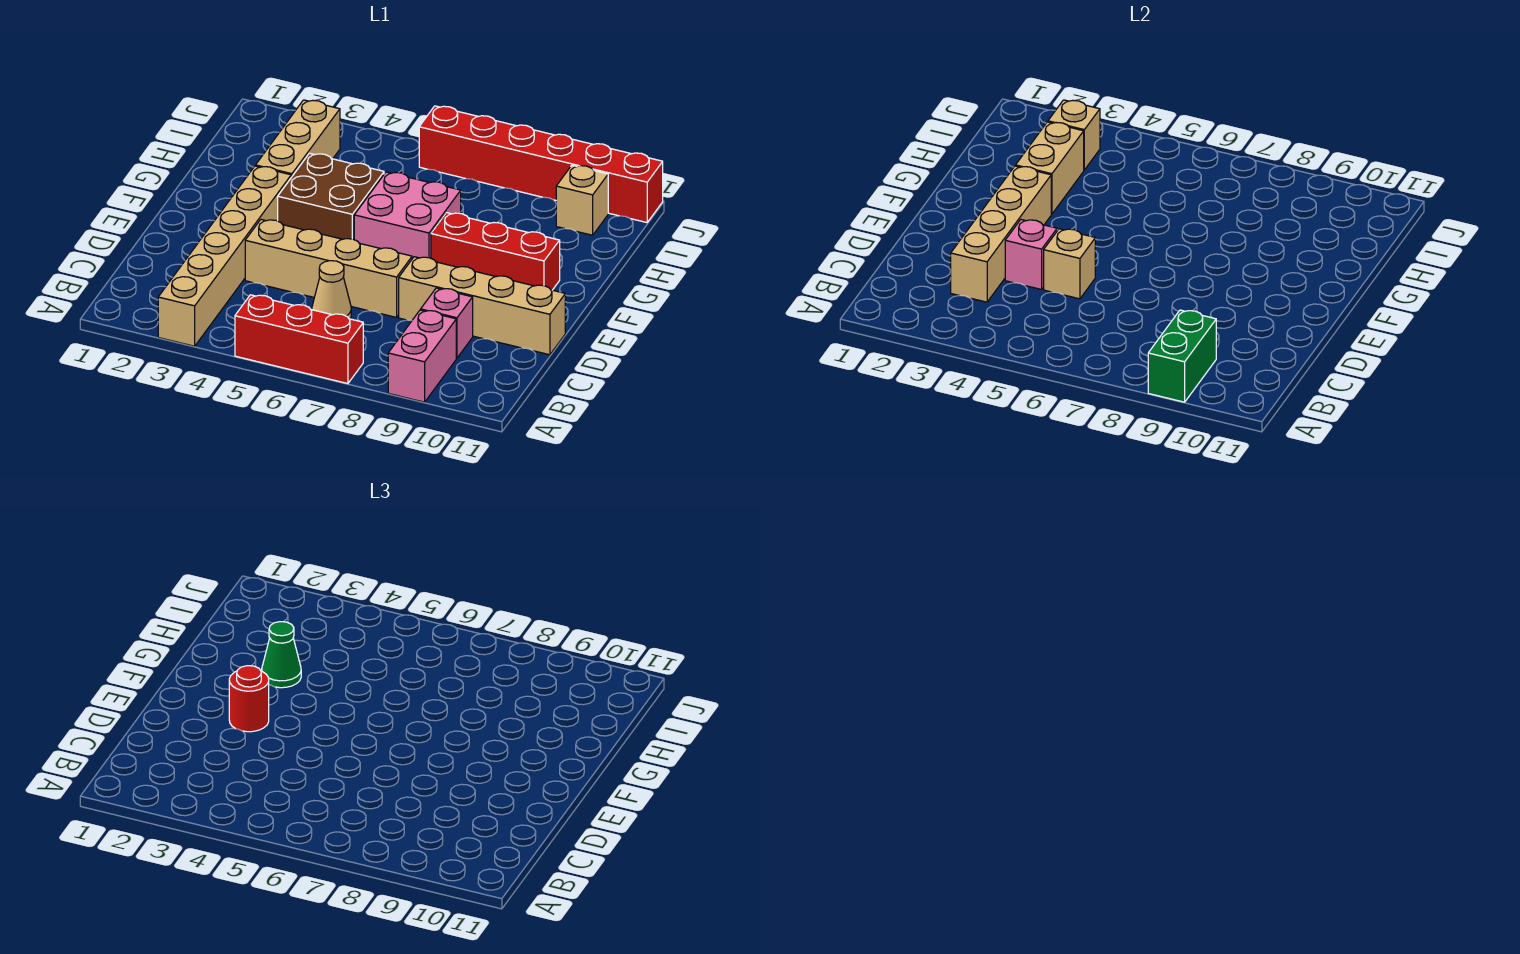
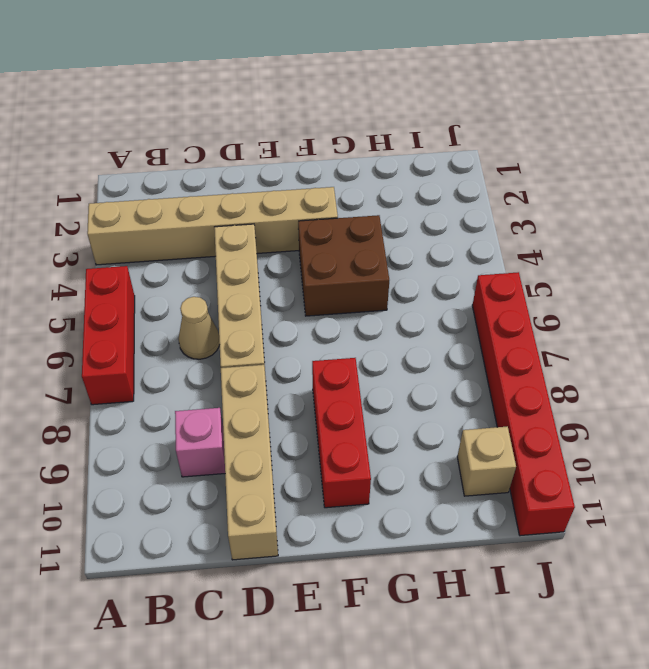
none -> pink 1x2 brick [388,310,456,402]
none -> pink 2x2 brick [354,172,461,259]
none -> tan 1x3 brick [256,100,340,177]

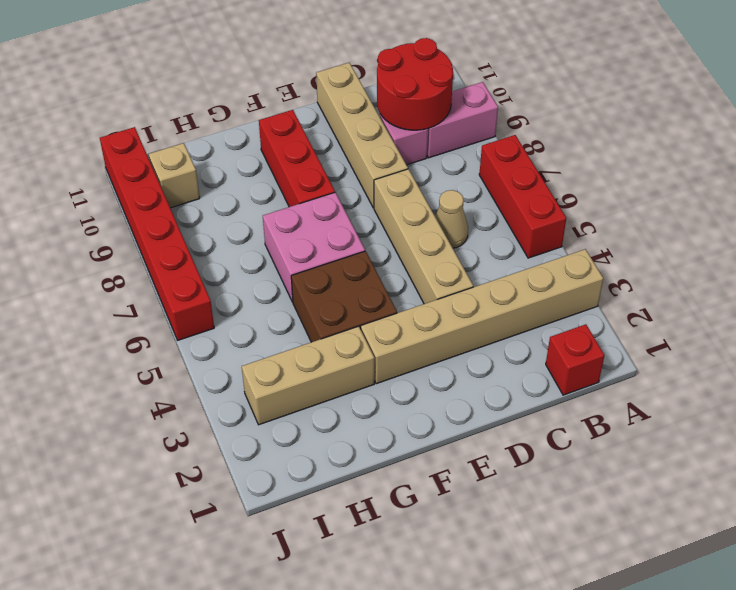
red 1x1 brick [546,324,604,395] -> none
red 2x2 round brick [377,38,453,130] -> green 1x2 brick [1148,310,1216,402]
none -> tan 1x4 brick [951,166,1051,302]
none -> pink 1x1 brick [1005,220,1057,290]
none -> tan 1x1 brick [1044,229,1095,299]

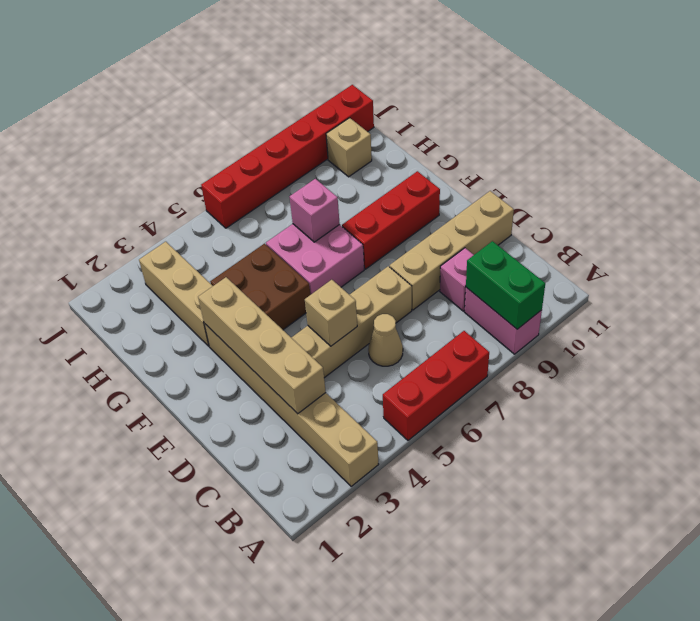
pink 1x1 brick [290,179,340,242] -> pink 1x1 brick moved to [1005,220,1057,290]
none -> tan 1x2 brick [1016,122,1084,214]
none -> tan 1x1 brick [1048,100,1100,170]
none -> red 1x1 round brick [229,666,269,732]

